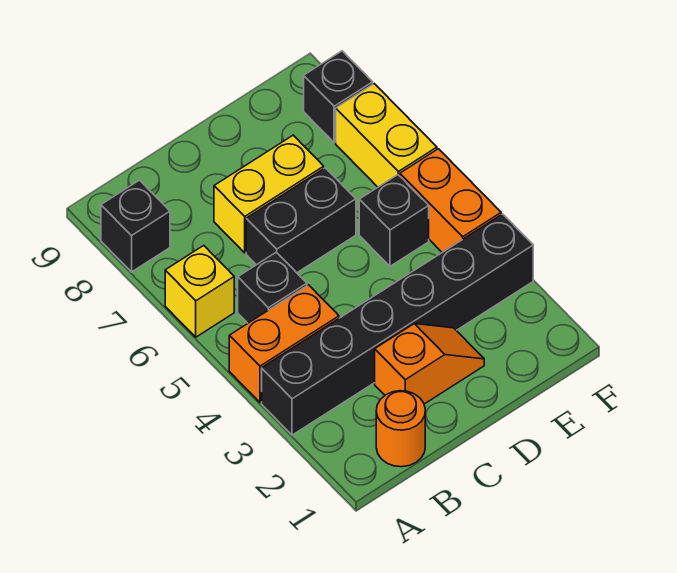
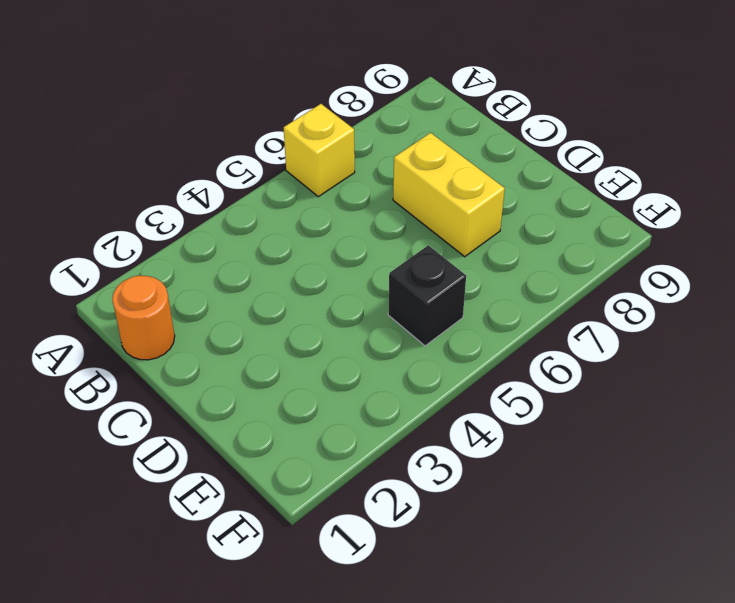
none -> black 1x6 brick [262,214,533,435]
none -> orange 1x2 brick [229,285,339,402]
none -> black 1x1 brick [101,180,170,272]

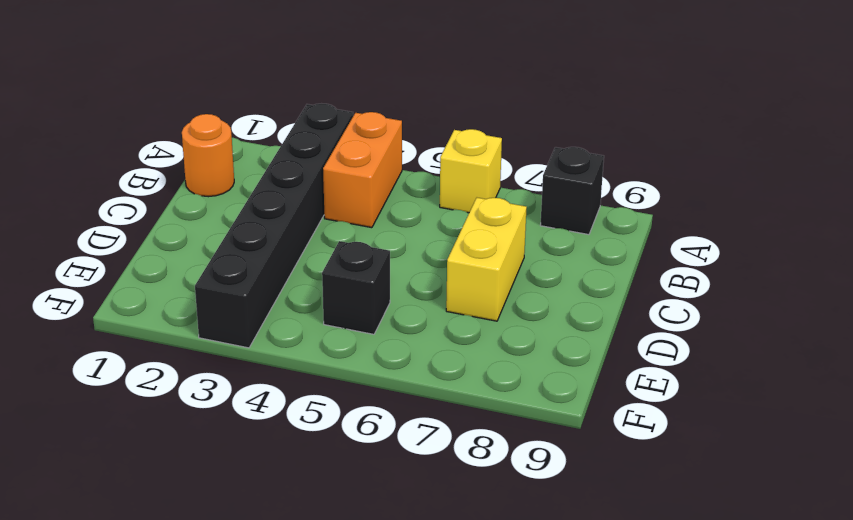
none -> black 1x1 brick [238,252,307,323]
none -> orange 1x2 slope [375,324,484,404]
none -> black 1x2 brick [246,168,356,273]

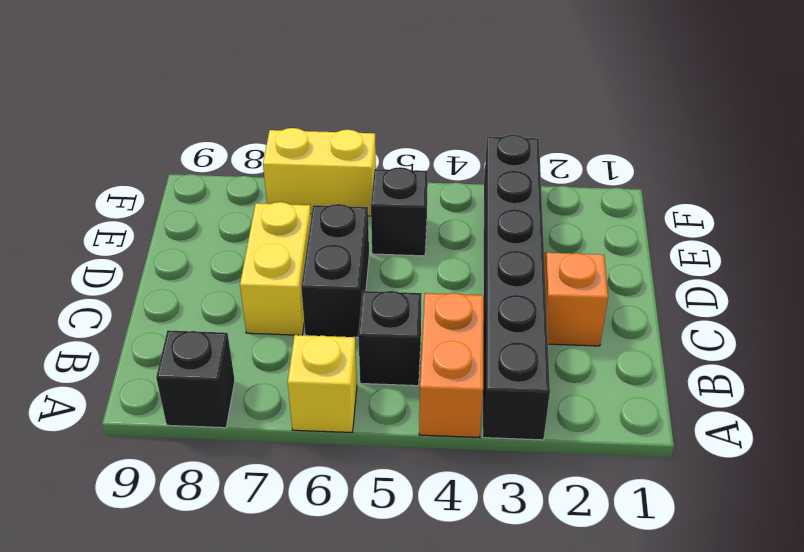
none -> orange 1x1 round brick [376,391,425,467]
none -> orange 1x2 brick [400,149,501,252]
none -> black 1x1 brick [304,51,373,143]

